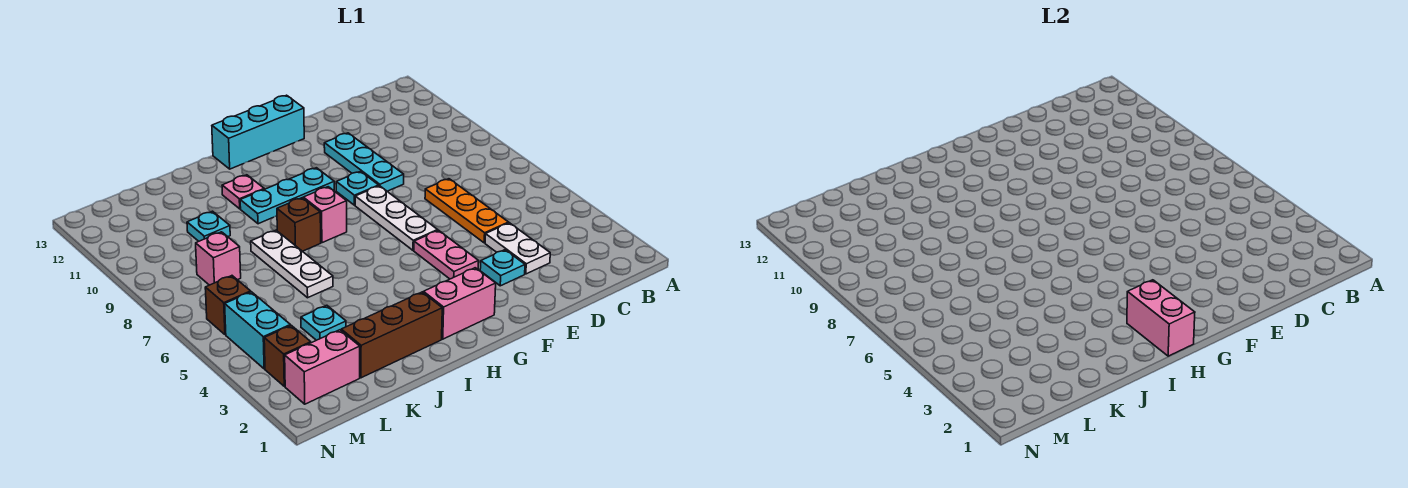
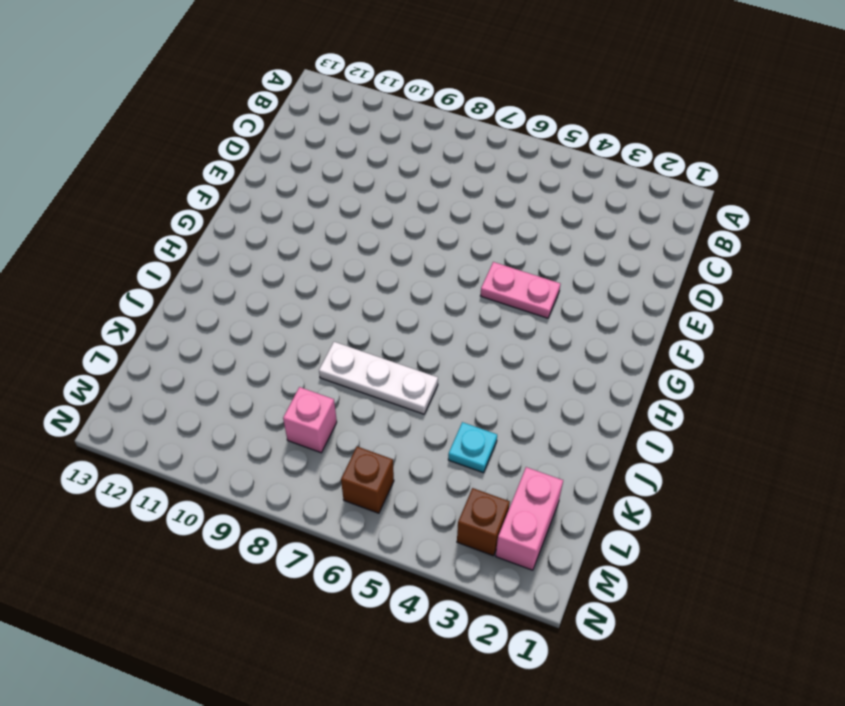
none -> white 1x2 plate [485,223,550,274]
none -> orange 1x3 plate [425,179,508,243]
none -> cyan 1x1 plate [480,250,525,286]

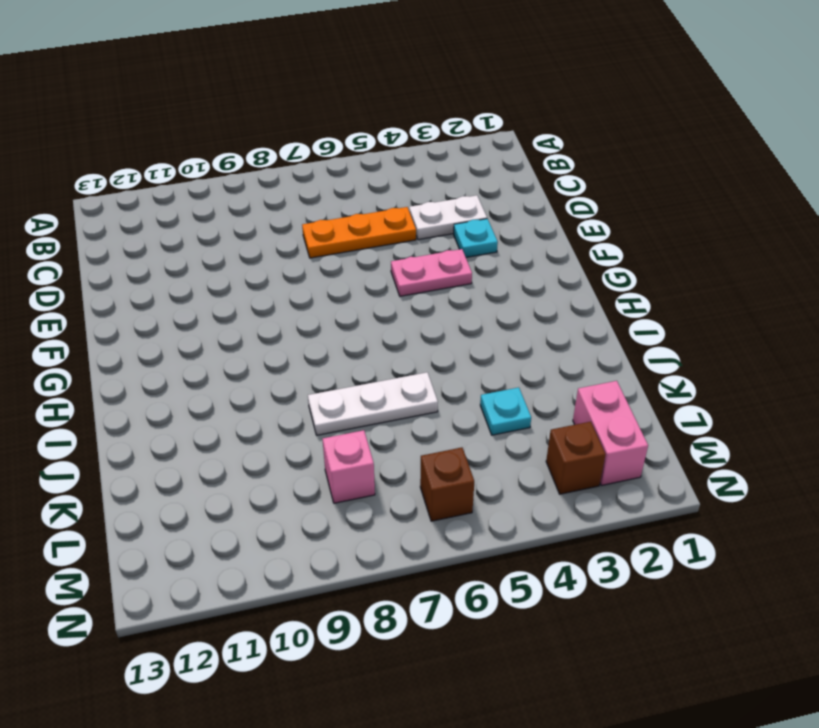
none -> cyan 1x3 plate [324,133,404,191]
none -> white 1x3 plate [355,186,438,250]
none -> cyan 1x1 plate [336,171,379,205]

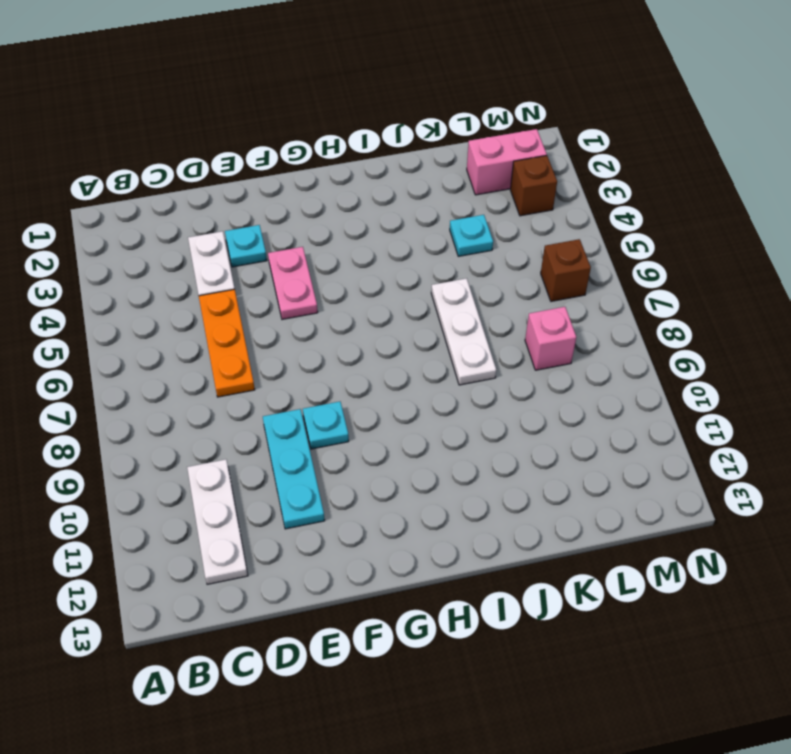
white 1x3 plate [187,459,248,584] -> white 1x3 plate moved to [355,186,438,250]
none -> cyan 1x3 brick [212,95,304,169]
none -> pink 1x2 brick [423,268,496,339]
none -> cyan 1x3 plate [240,168,334,224]

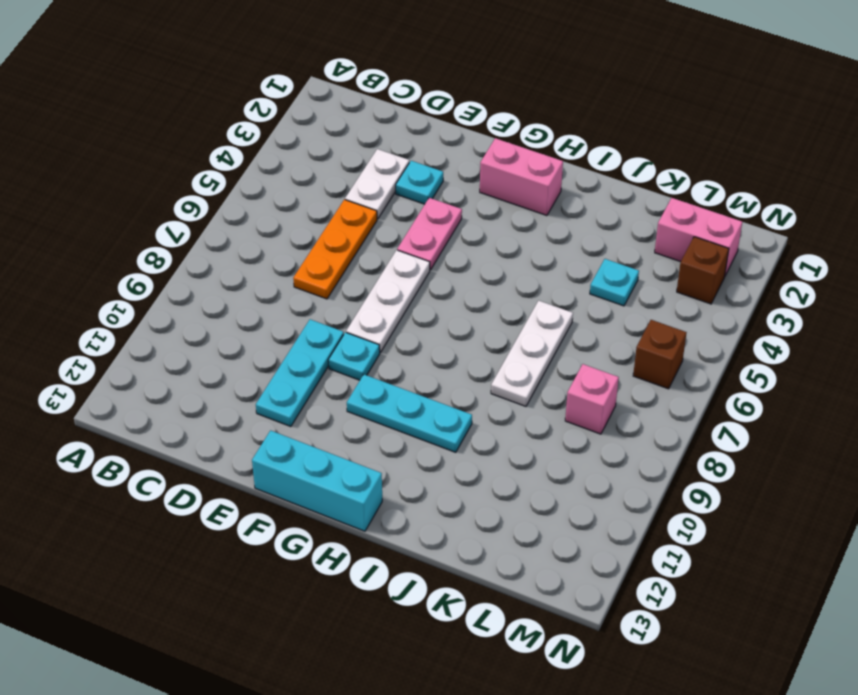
none -> pink 1x1 brick [303,187,347,243]
none -> brown 1x3 brick [341,292,442,378]
none -> brown 1x1 brick [277,198,321,251]

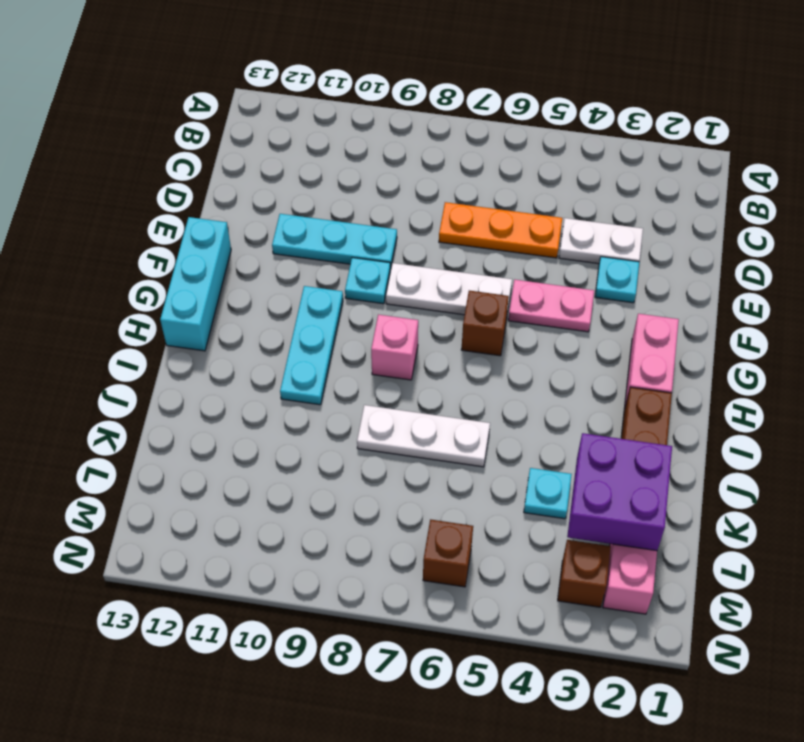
brown 1x1 brick [461,291,509,356] -> brown 1x1 brick moved to [277,198,321,251]
purple 2x2 brick [567,433,672,551] -> none
none -> pink 1x1 plate [222,175,264,209]
none -> cyan 1x1 plate [187,211,230,241]
none -> pink 1x1 brick [196,232,241,285]

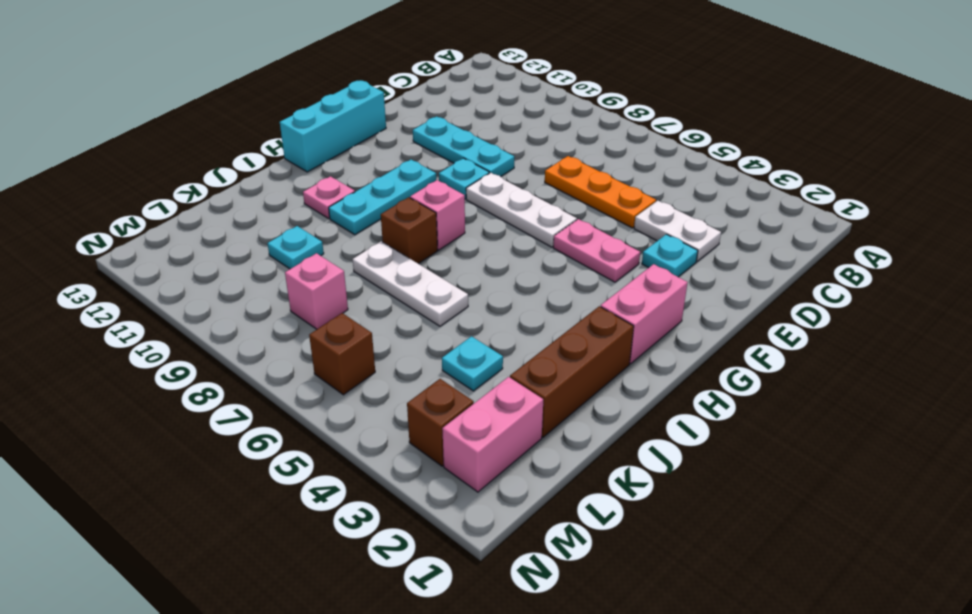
none -> cyan 1x2 brick [225,292,290,369]
none -> pink 1x2 brick [1127,280,1195,356]

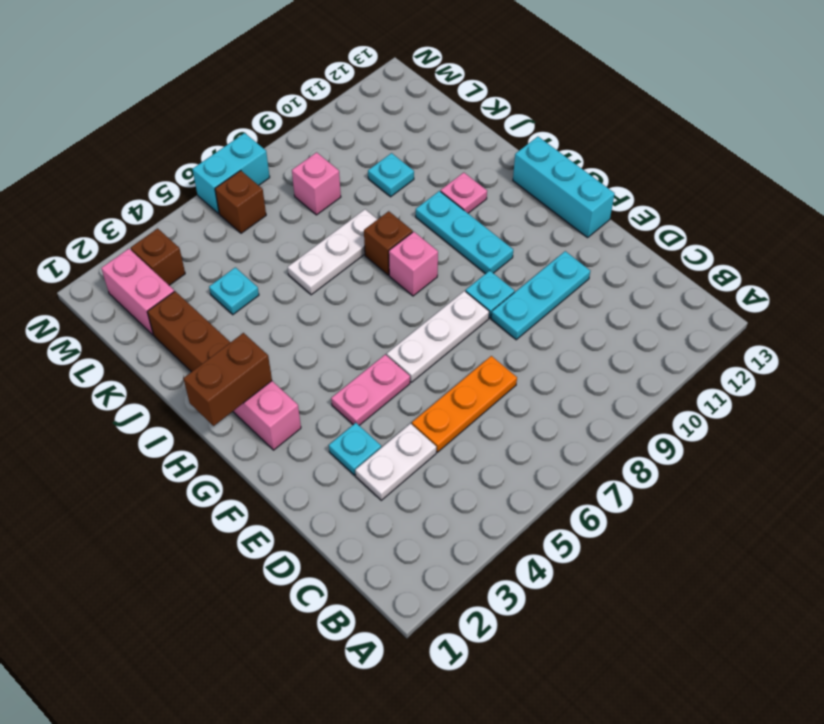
brown 1x2 brick [183,333,272,426] -> pink 1x2 brick [1127,280,1195,356]
cyan 1x2 brick [192,133,270,214] -> cyan 1x2 brick moved to [225,292,290,369]

